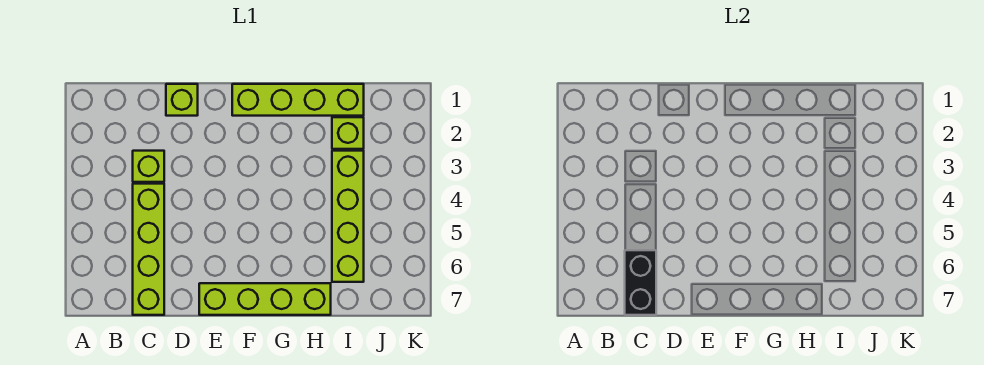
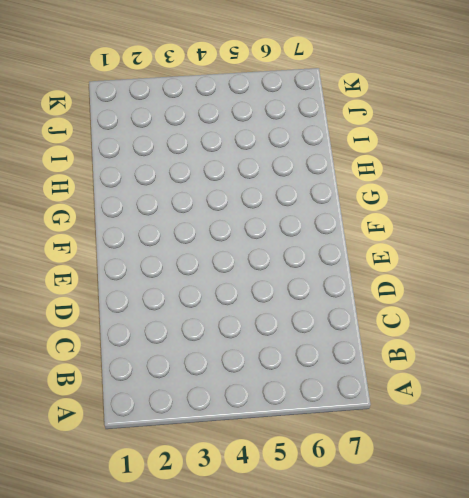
none -> lime 1x1 brick [133,151,164,182]
none -> lime 1x4 brick [133,184,164,315]

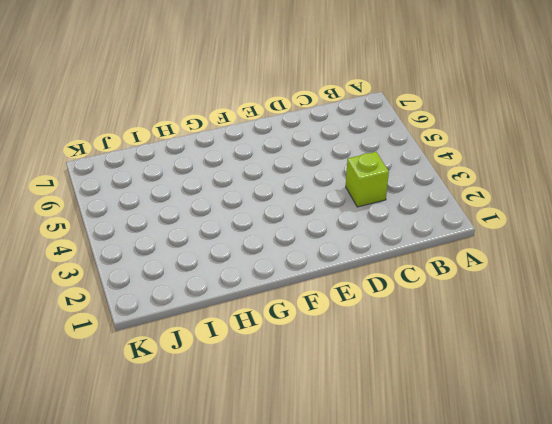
none -> lime 1x4 brick [133,184,164,315]
none -> lime 1x1 brick [166,84,198,116]

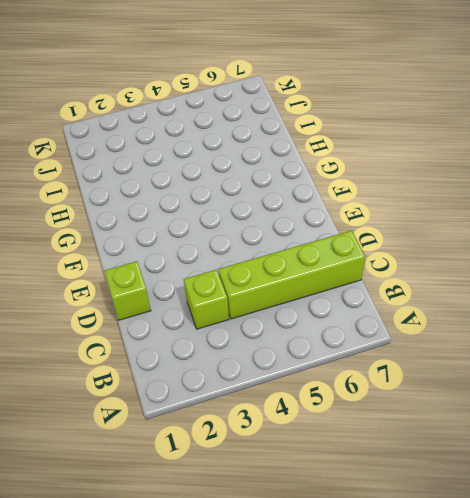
none -> lime 1x4 brick [199,283,331,315]
none -> lime 1x4 brick [232,84,364,116]

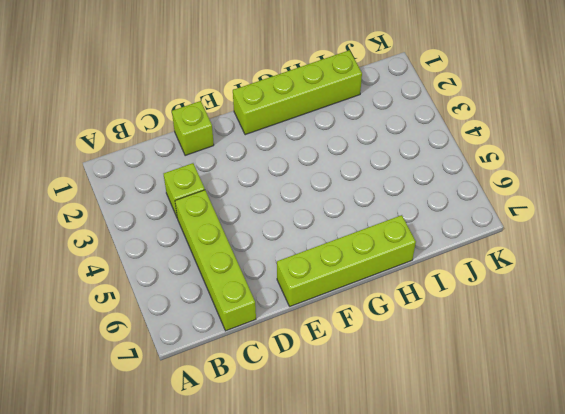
none -> lime 1x1 brick [332,117,364,149]
none -> lime 1x4 brick [332,151,364,282]

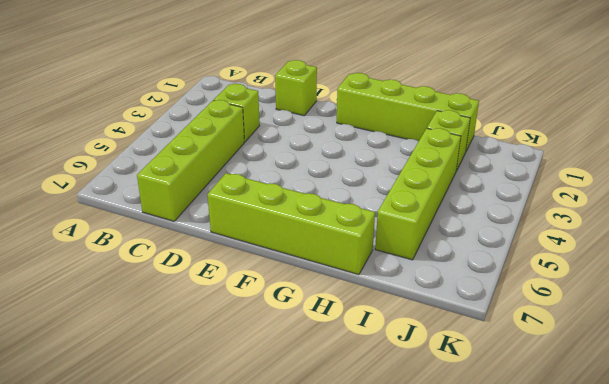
none -> black 1x2 brick [625,250,656,315]

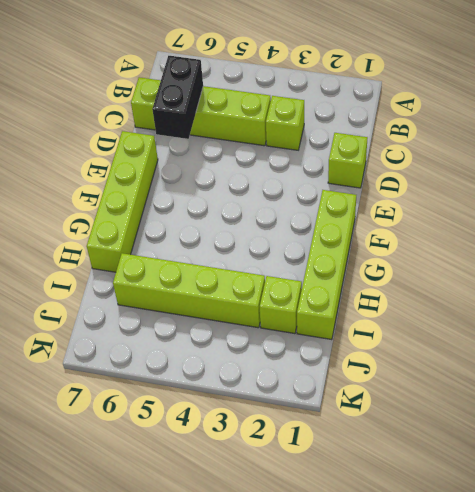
black 1x2 brick [152,56,203,139] -> black 1x2 brick turned to [625,250,656,315]

